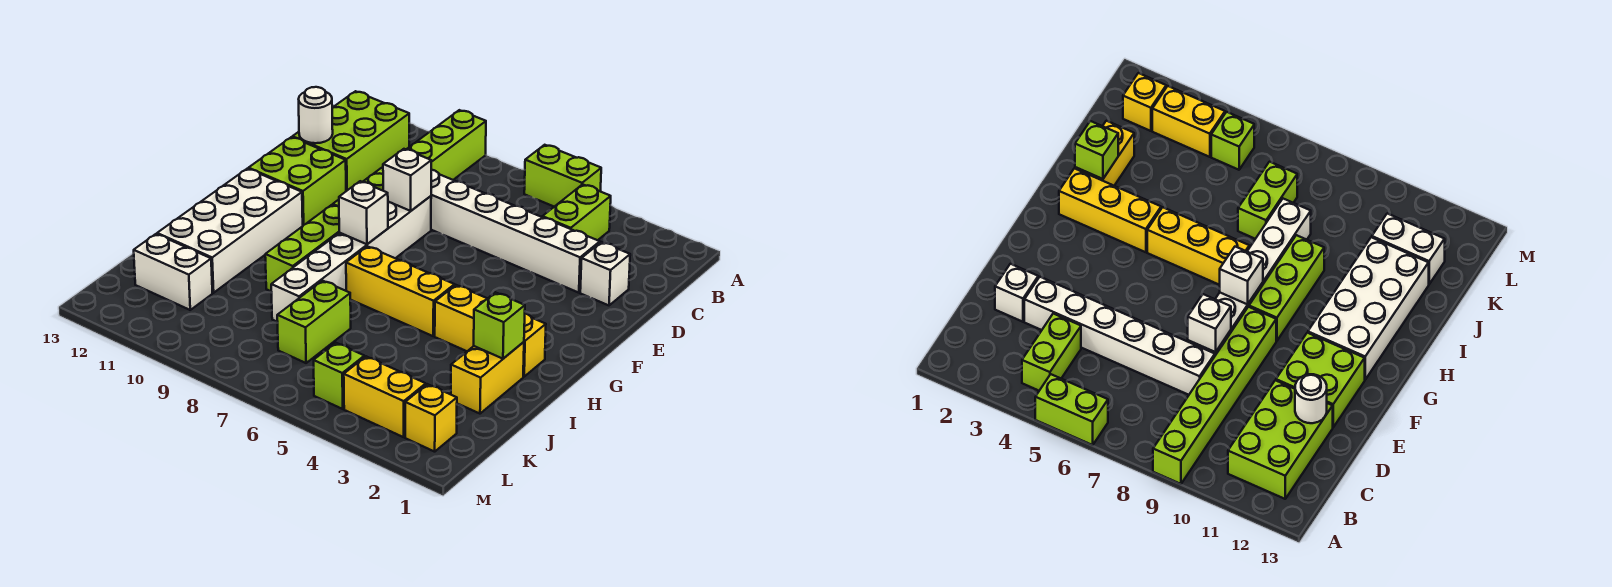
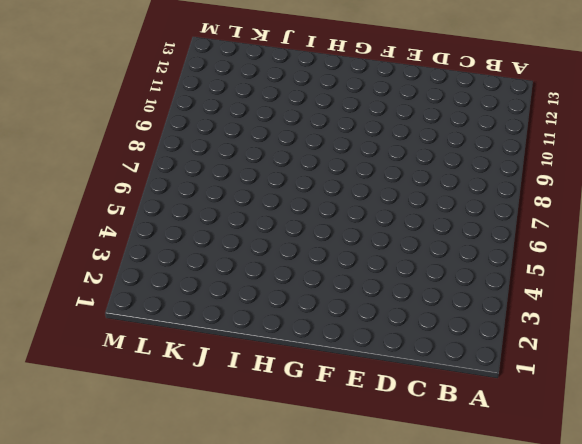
none -> lime 1x2 brick [524,145,601,207]
none -> lime 1x6 brick [333,110,486,206]
none -> lime 1x2 brick [542,184,611,240]

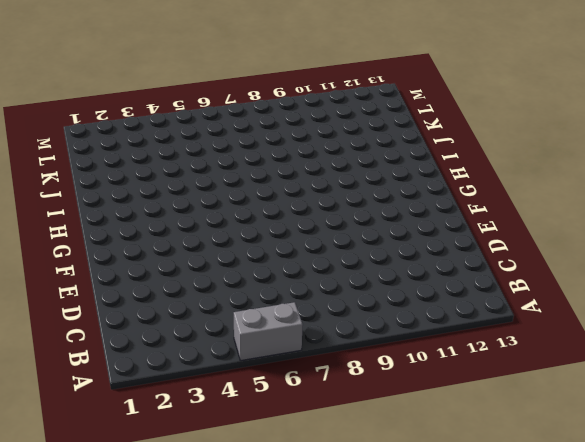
grey 1x2 brick [234,302,303,361] -> lime 1x2 brick [524,145,601,207]
none -> lime 1x6 brick [333,110,486,206]
none -> lime 1x2 brick [542,184,611,240]
none -> lime 2x3 brick [292,91,409,191]

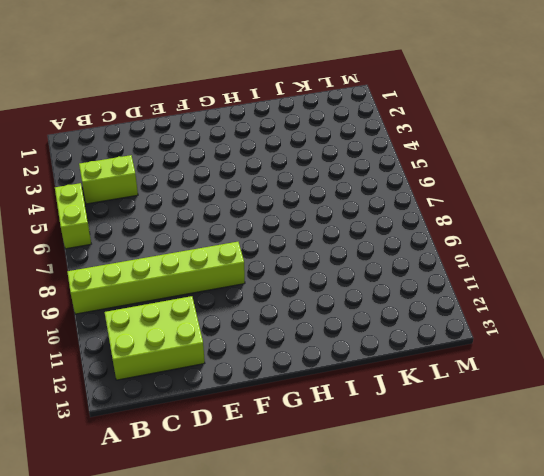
none -> white 1x1 brick [580,242,630,305]
none -> white 1x6 brick [431,170,600,293]
none -> white 1x6 brick [271,196,431,322]

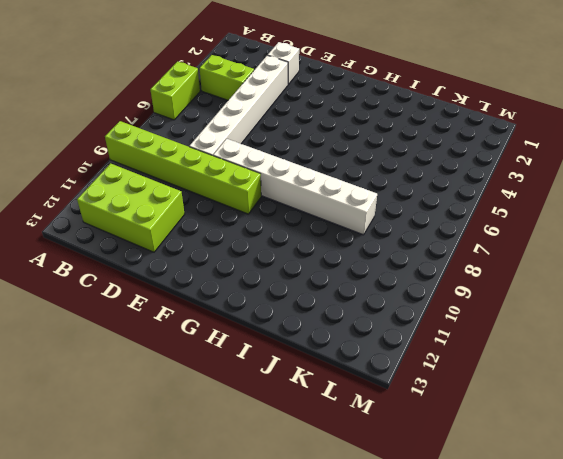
none -> lime 2x2 brick [248,137,346,225]
none -> lime 1x3 brick [265,205,339,291]
none -> white 2x4 brick [157,169,303,293]

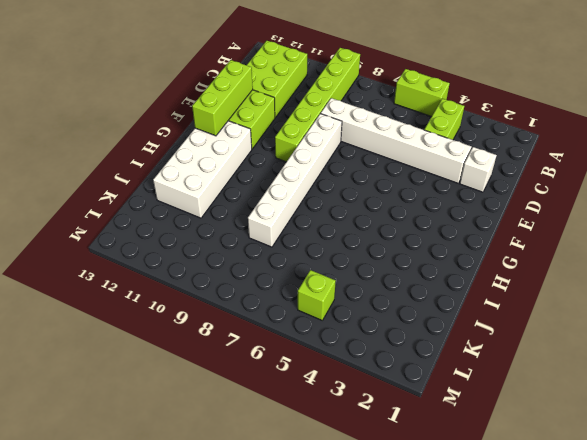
lime 1x3 brick [192,60,253,136] -> lime 1x3 brick moved to [265,205,339,291]
none -> yellow 1x3 brick [435,285,546,377]
none -> yellow 1x3 brick [346,246,455,336]
none -> yellow 1x2 brick [451,342,524,414]

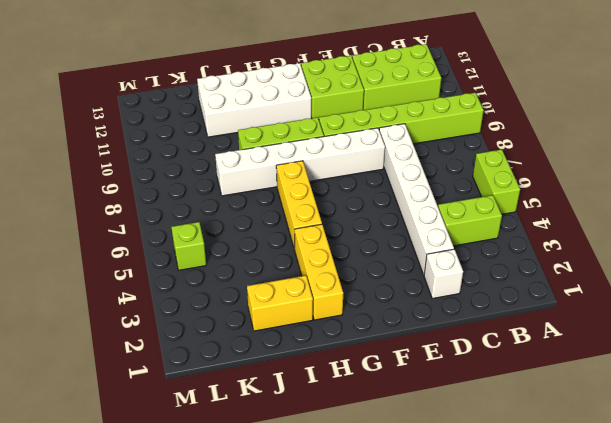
none -> lime 1x2 brick [277,281,351,363]
none -> white 1x2 brick [134,234,212,310]
none -> yellow 1x1 brick [405,384,457,452]

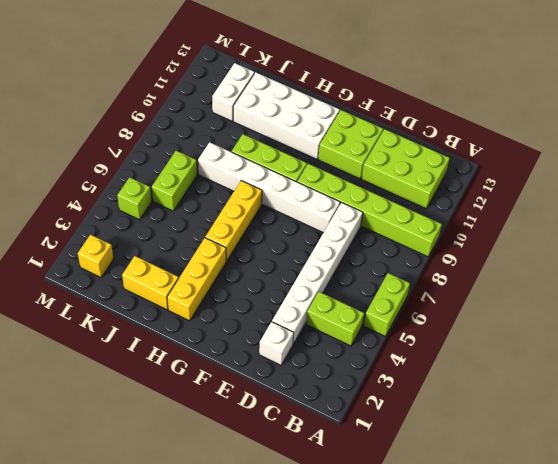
lime 1x2 brick [152,151,197,211] -> lime 1x2 brick turned to [277,281,351,363]
none -> yellow 1x2 brick [344,356,426,437]
none -> white 1x1 round brick [299,87,333,143]
none -> white 1x1 brick [383,149,431,211]

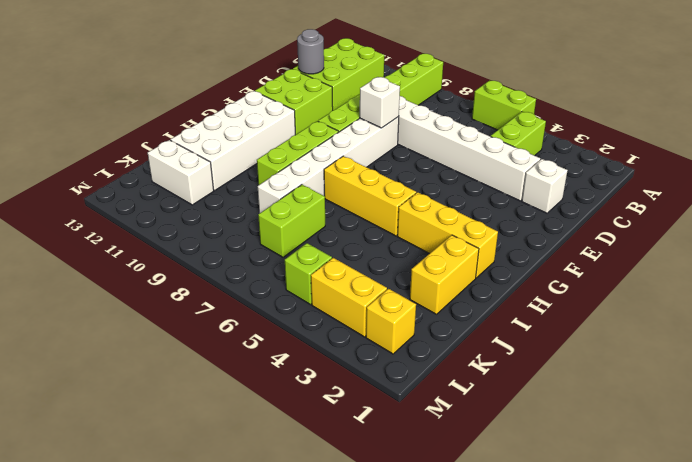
grey 1x1 round brick [297,29,324,74] -> white 1x1 round brick [299,87,333,143]
none -> white 1x1 brick [339,181,388,244]
none -> lime 1x1 brick [474,292,525,359]

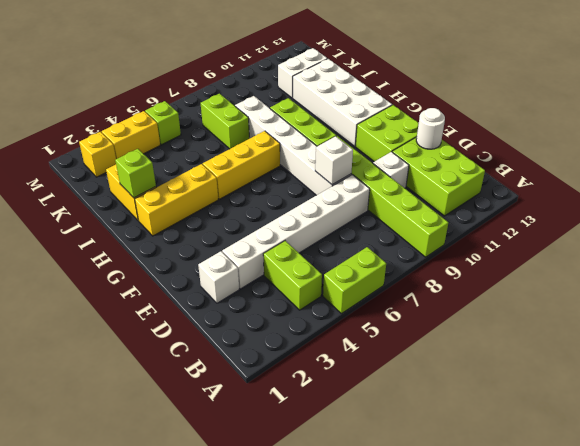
white 1x1 brick [373,152,409,188] -> white 1x1 brick moved to [339,181,388,244]

